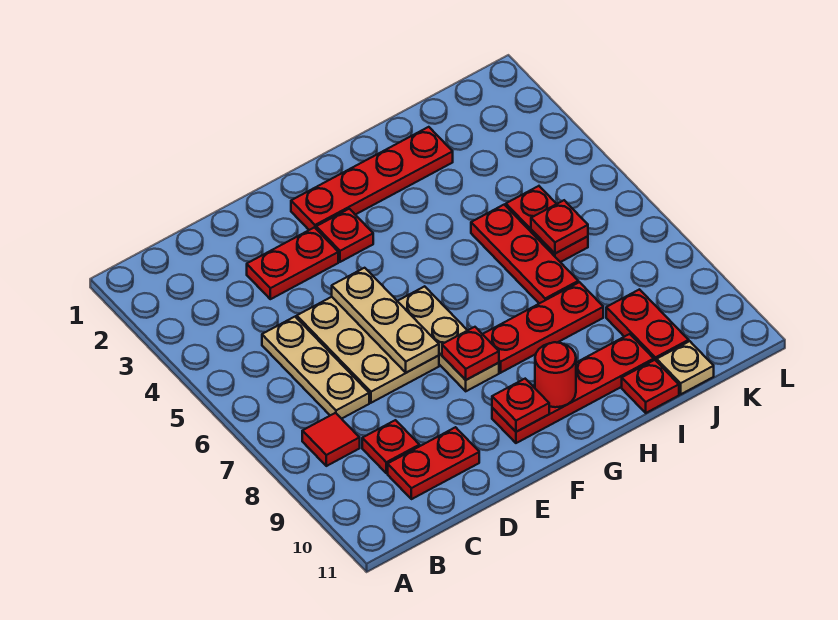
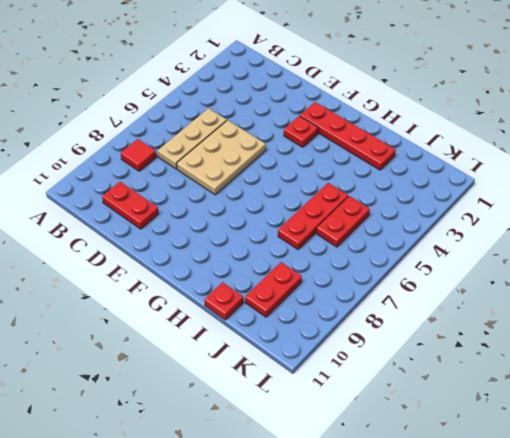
none -> red 1x1 plate [362,420,420,473]
none -> red 1x2 plate [247,227,338,299]
none -> tan 1x3 plate [398,286,499,391]

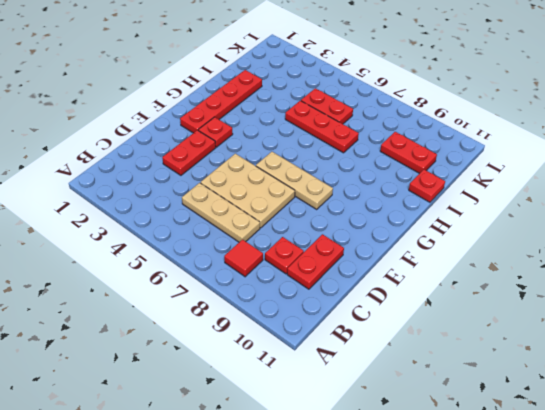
none -> red 1x4 plate [492,334,654,443]
none -> red 1x3 plate [483,282,603,373]
none -> tan 1x1 plate [657,341,714,394]

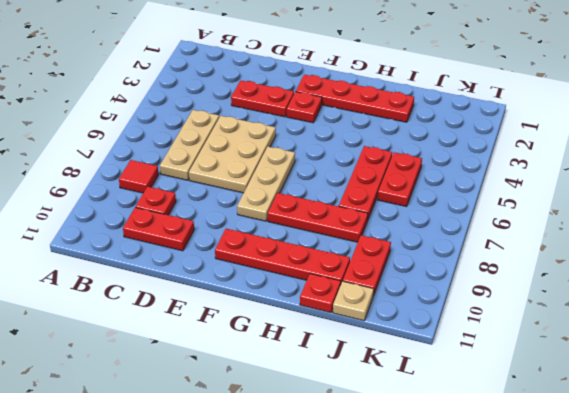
none -> tan 1x3 plate [332,268,439,373]
none -> red 1x1 plate [442,327,499,380]
none -> red 1x1 plate [492,379,549,432]

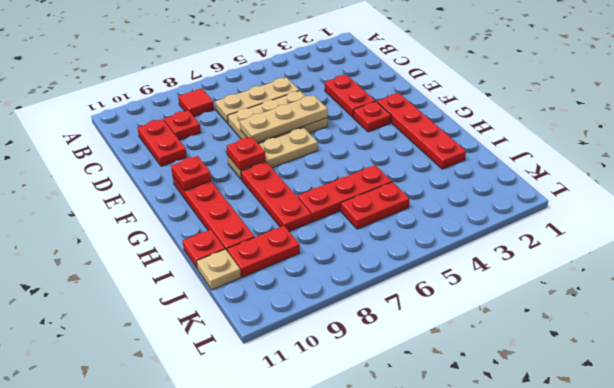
none -> red 1x1 round brick [535,342,576,407]
none -> red 1x1 plate [531,200,588,254]

